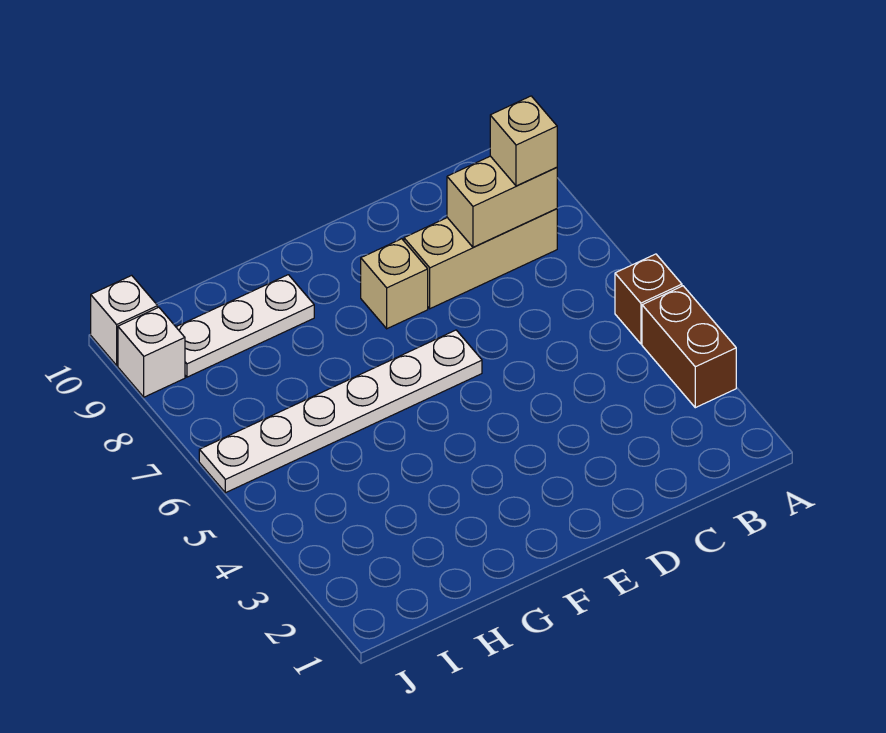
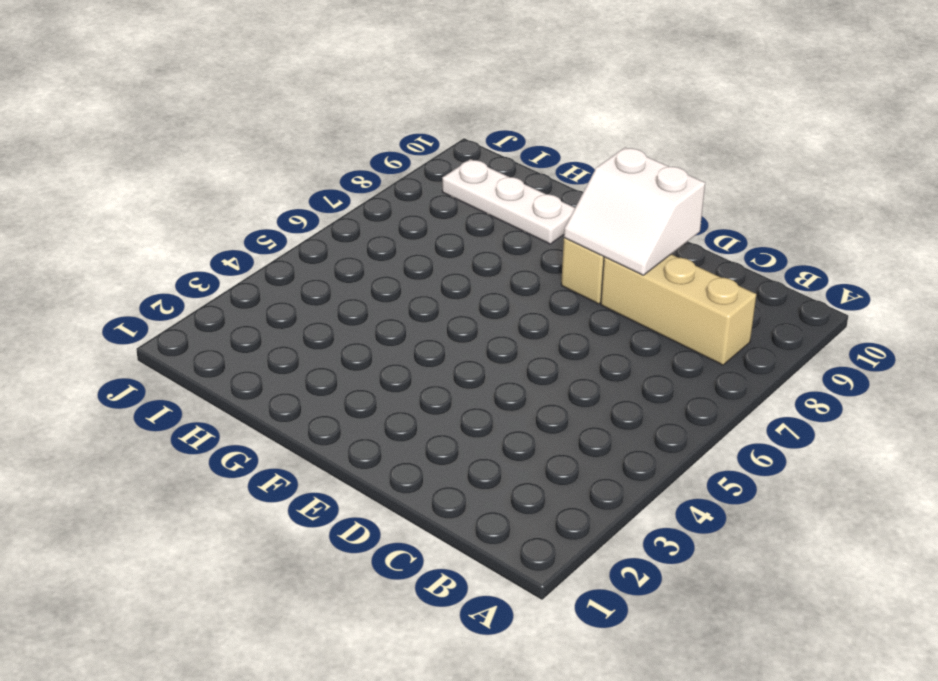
white 2x2 slope [564,147,705,275] -> none
none -> brown 1x2 brick [642,286,736,408]
none -> brown 1x1 brick [615,254,682,344]

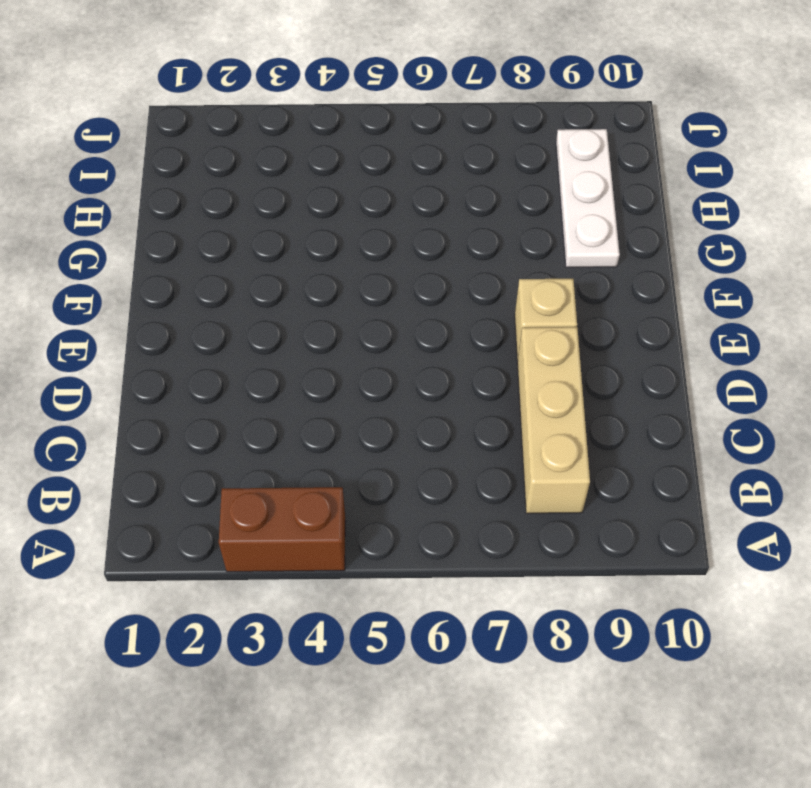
none -> brown 1x1 brick [615,254,682,344]
none -> white 1x6 plate [199,330,482,493]

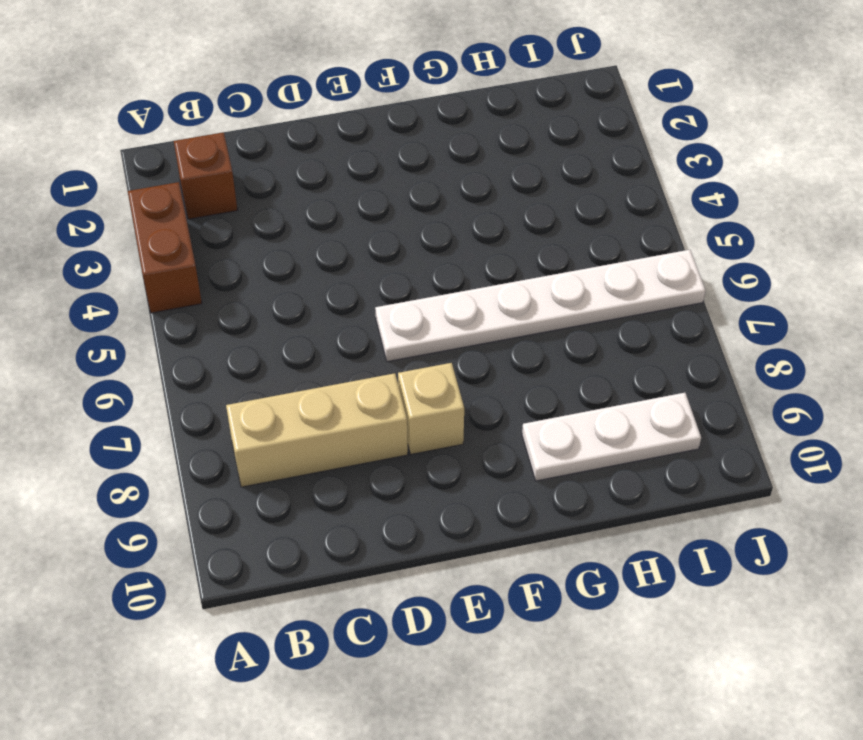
brown 1x1 brick [174,132,237,219] -> brown 1x1 brick moved to [615,254,682,344]
none -> white 1x1 brick [118,307,185,397]
none -> white 1x1 brick [91,275,158,365]

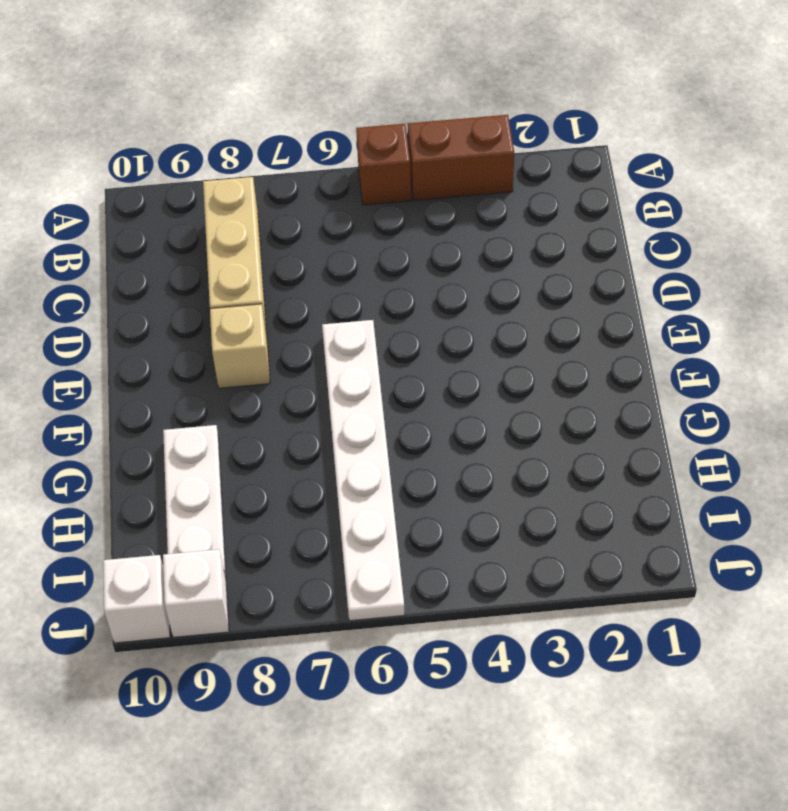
none -> tan 1x2 brick [447,156,557,247]
none -> tan 1x1 brick [490,96,557,186]

